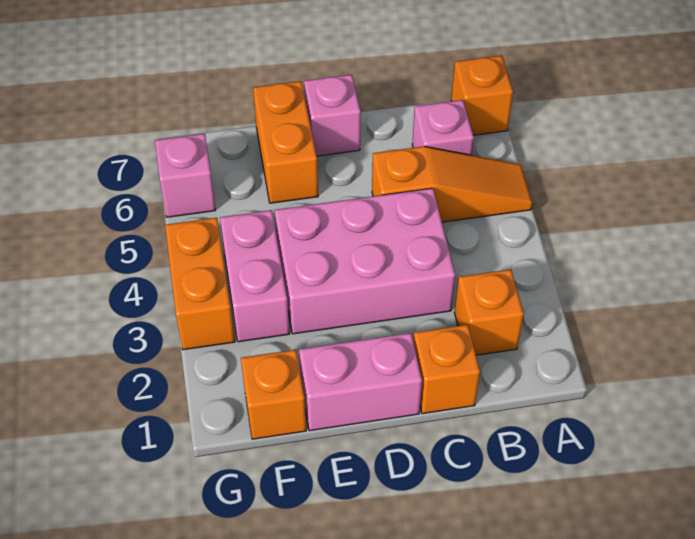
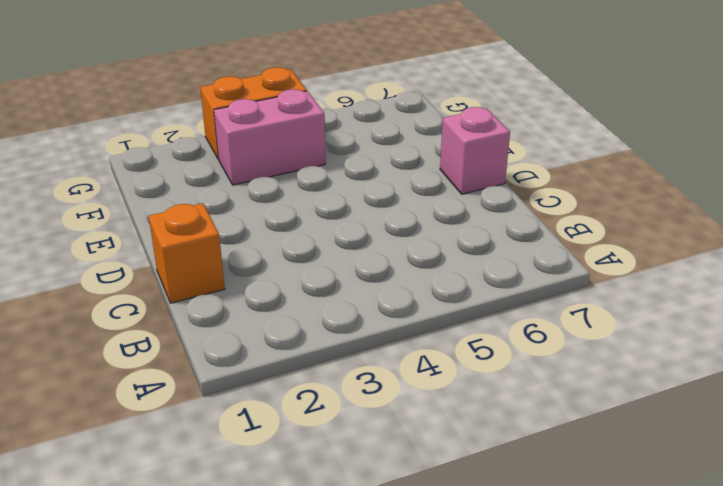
none -> orange 1x3 slope [372,146,532,222]
none -> orange 1x1 brick [451,55,513,135]
none -> orange 1x1 brick [454,269,524,355]

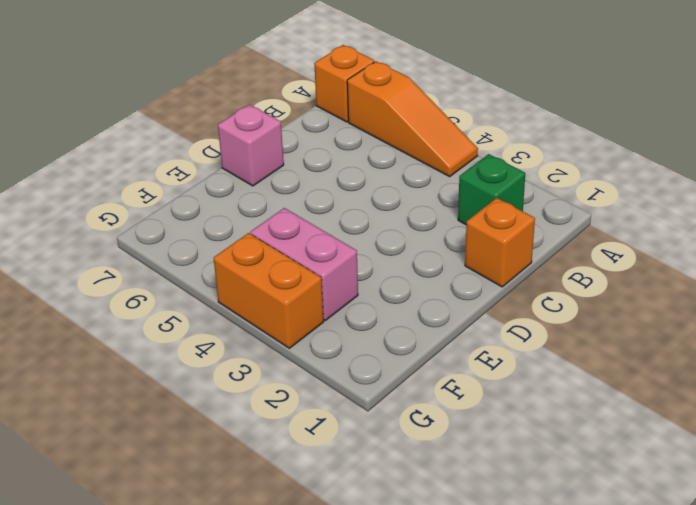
orange 1x3 slope [347,61,478,177] -> orange 1x3 slope turned to [372,146,532,222]
green 1x1 brick [458,154,525,225] -> orange 1x1 brick [454,269,524,355]
none -> pink 1x1 brick [412,100,474,155]
none -> pink 2x3 brick [275,188,455,334]
none -> pink 1x2 brick [299,333,422,431]

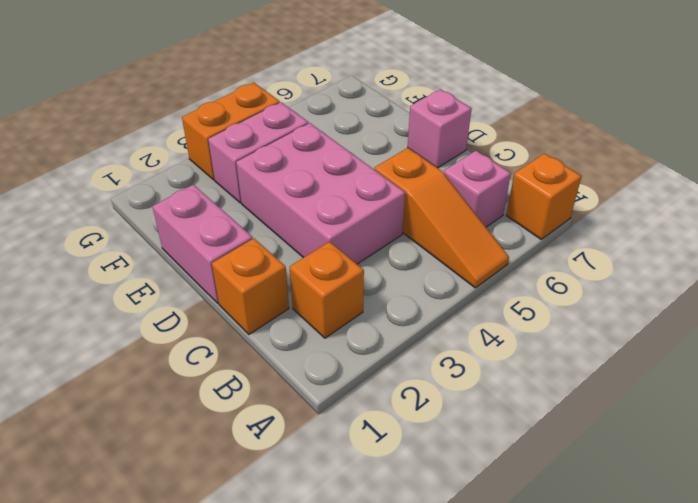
none -> orange 1x2 brick [253,81,318,203]
none -> orange 1x1 brick [241,350,306,439]
none -> pink 1x1 brick [155,134,216,217]

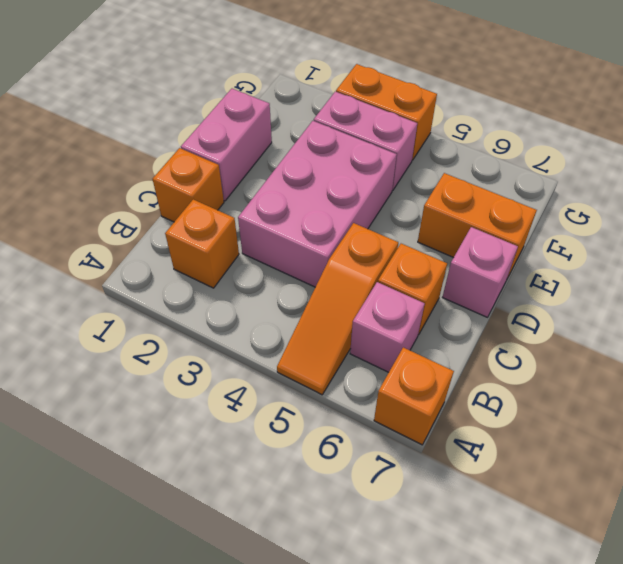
orange 1x1 brick [378,244,447,335] -> orange 1x1 brick moved to [241,350,306,439]
none -> pink 1x1 brick [155,134,216,217]

